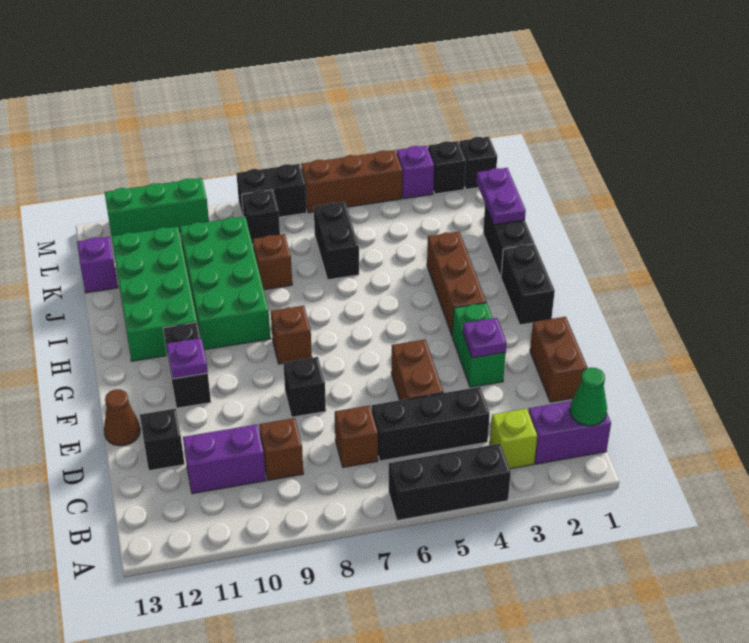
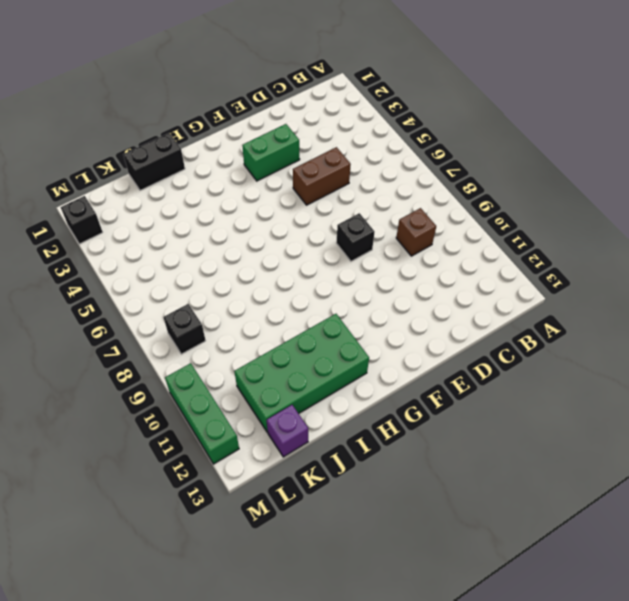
none -> black 1x3 brick [389,444,511,521]
none -> purple 1x2 brick [528,401,611,464]
none -> lime 1x1 brick [490,409,537,469]
none -> black 1x3 brick [372,387,490,461]

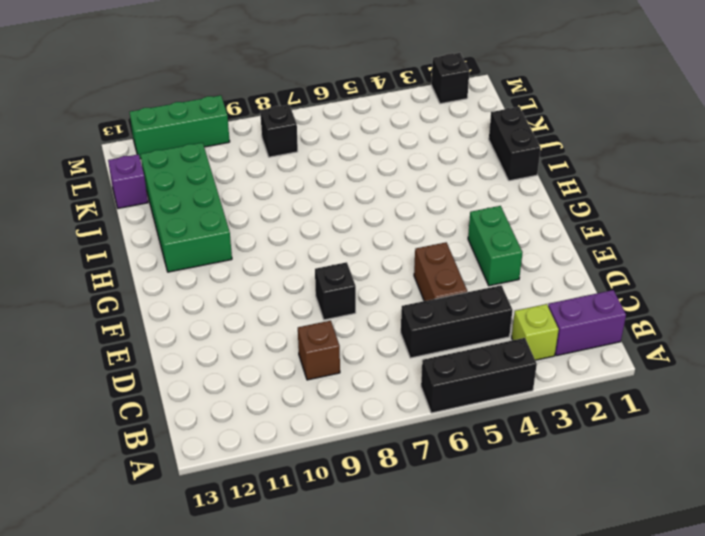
none -> brown 1x1 brick [335,405,378,467]
none -> purple 1x2 brick [183,424,266,494]
none -> brown 1x2 brick [530,317,588,402]
none -> black 1x1 brick [140,409,185,471]

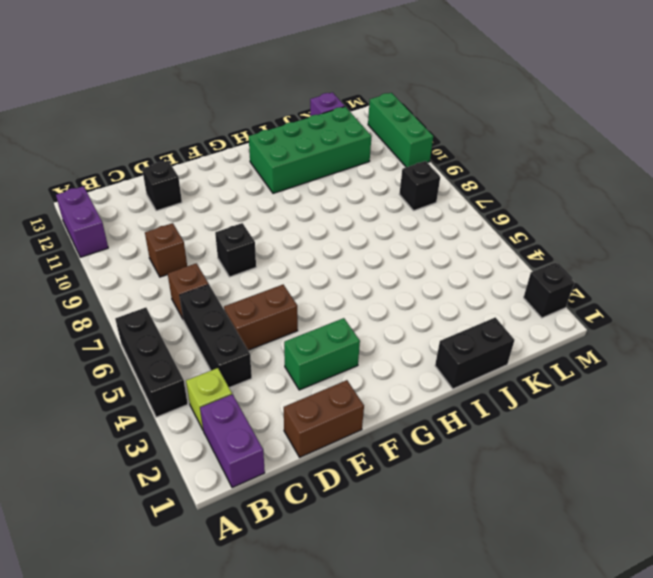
purple 1x2 brick [56,186,108,257] -> purple 1x2 brick moved to [183,424,266,494]
none -> brown 1x1 cone [104,389,140,446]
none -> black 1x2 brick [163,322,211,408]
none -> black 1x2 brick [501,244,555,325]
none -> brown 1x3 brick [427,232,486,335]

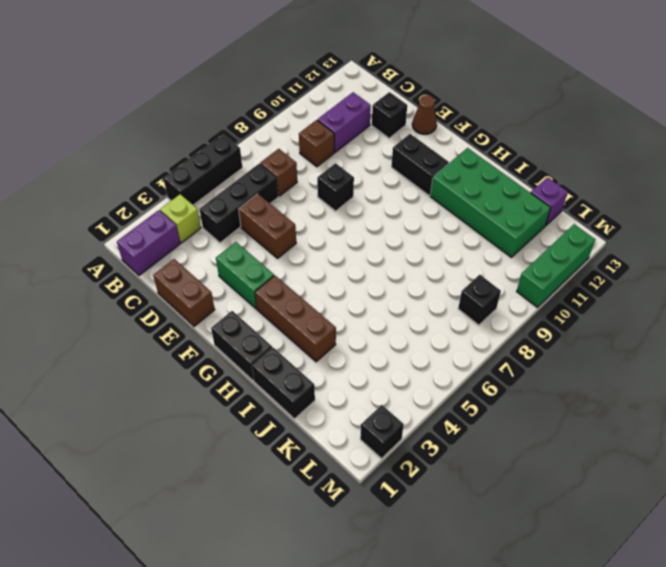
none -> brown 1x1 brick [271,306,312,364]
none -> green 2x4 brick [180,217,271,350]
none -> black 1x2 brick [314,202,359,280]
none -> brown 1x1 brick [253,234,292,290]

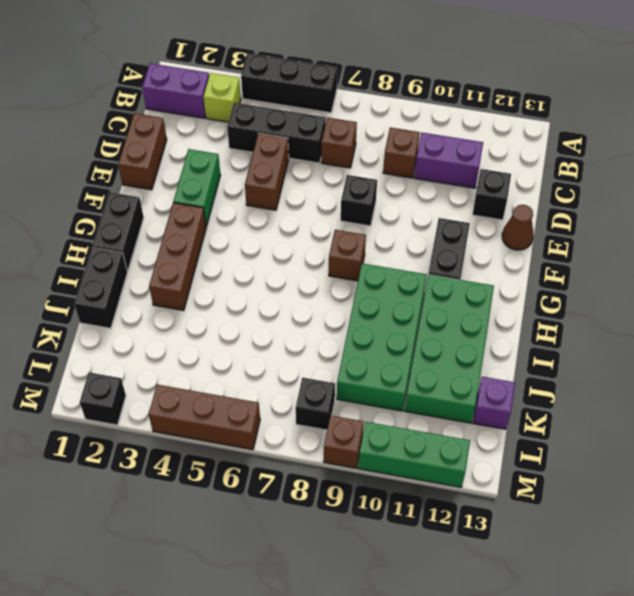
brown 1x1 brick [324,416,364,468] -> brown 1x1 brick moved to [253,234,292,290]
none -> black 1x2 brick [314,202,359,280]
none -> black 1x1 brick [459,137,497,189]
none -> purple 1x1 brick [397,146,434,199]
none -> black 1x2 brick [236,164,307,217]

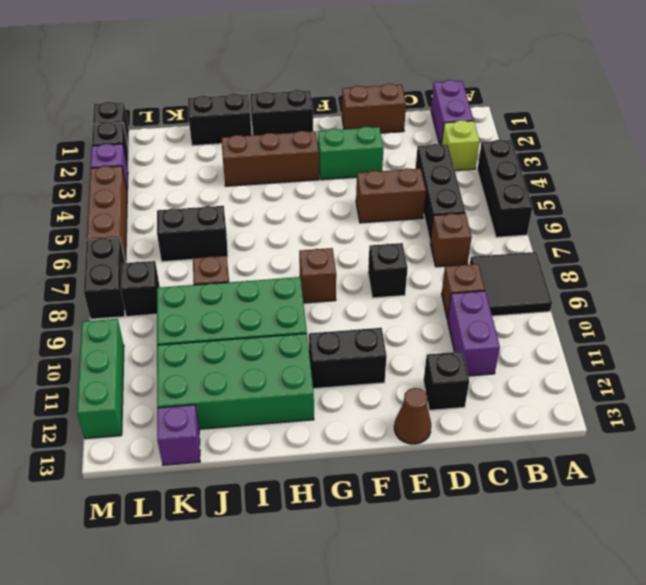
black 2x2 tile [470,252,552,316] -> none
none -> green 1x1 cone [570,368,607,426]
none -> purple 1x1 plate [463,318,507,358]
none -> purple 1x1 plate [167,338,208,379]
none -> purple 1x2 plate [476,168,526,225]

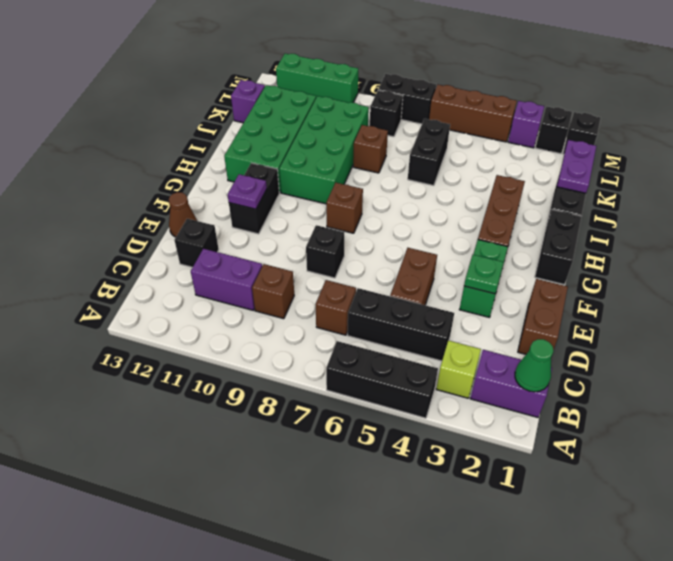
green 1x1 plate [464,255,504,294] -> purple 1x1 plate [463,318,507,358]

